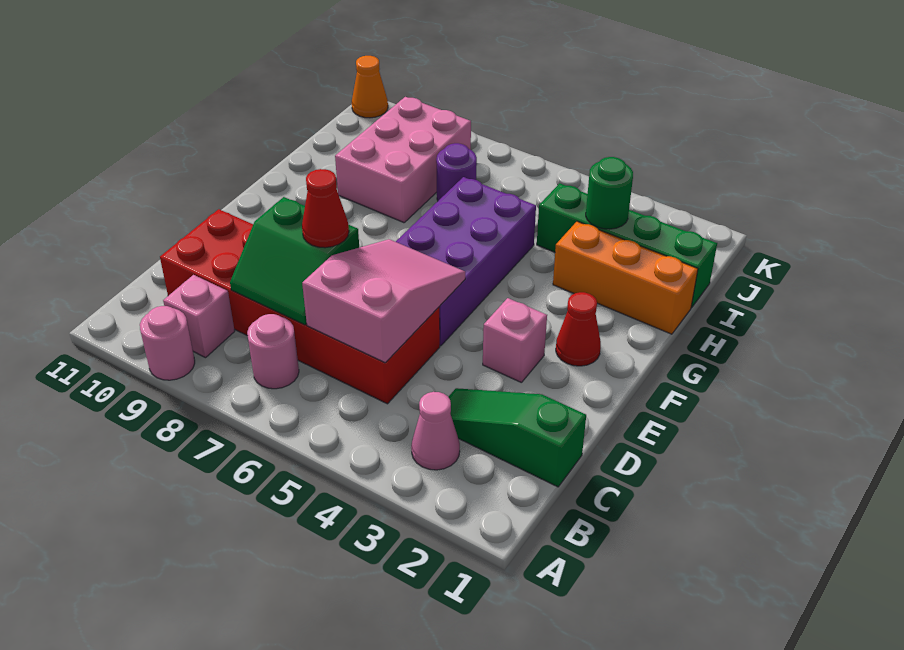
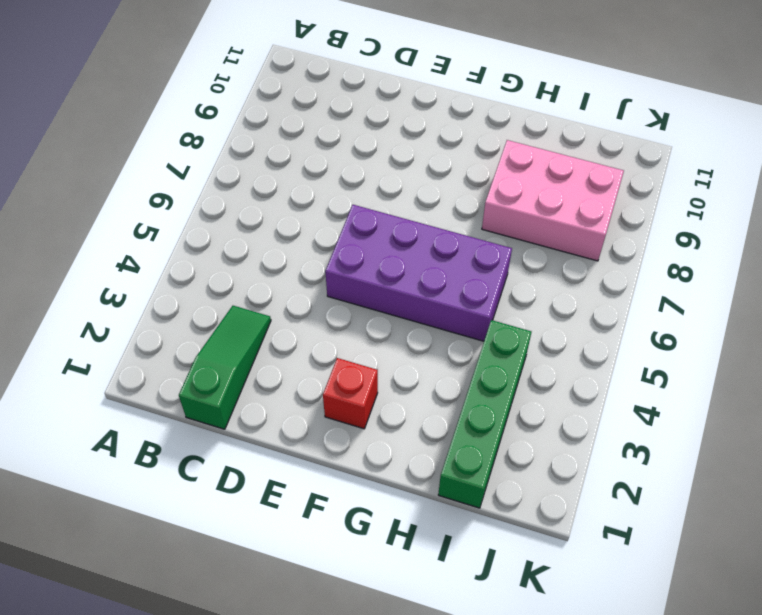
red 1x1 brick [323,358,378,429] -> red 1x1 cone [556,292,601,366]
none -> pink 1x1 round brick [140,306,195,380]
none -> pink 1x1 cone [411,392,460,470]
none -> pink 1x1 round brick [247,314,299,389]

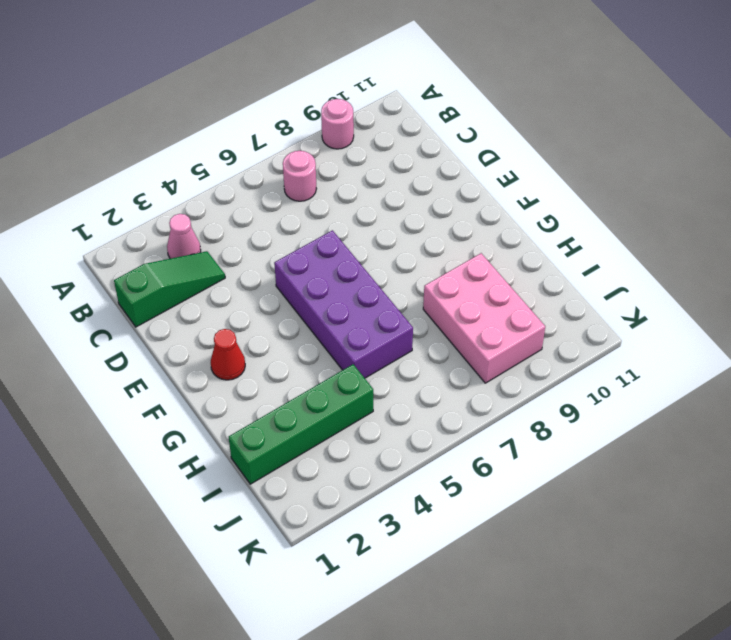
none -> pink 1x1 brick [163,275,235,358]
none -> red 2x6 brick [160,209,440,404]
none -> pink 1x1 brick [483,298,547,383]

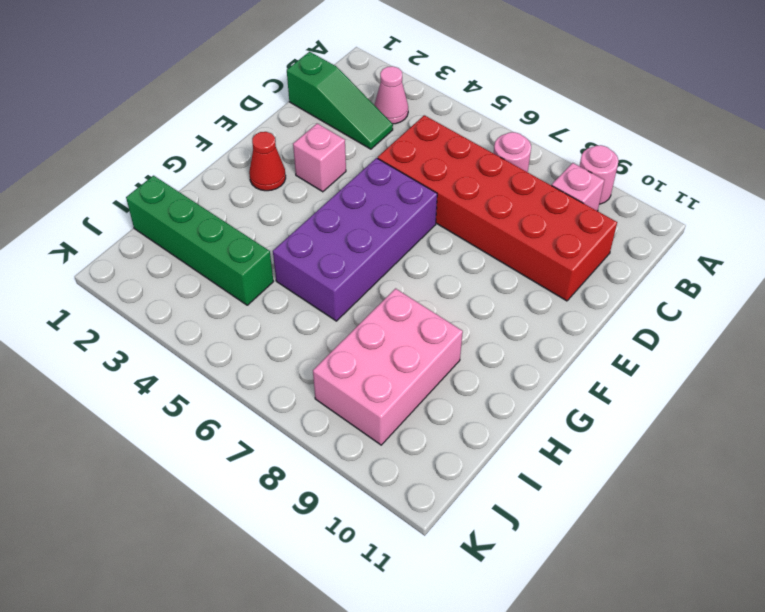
none -> orange 1x3 brick [553,221,698,334]
none -> purple 1x1 round brick [436,143,477,201]
none -> orange 1x1 cone [352,56,388,118]

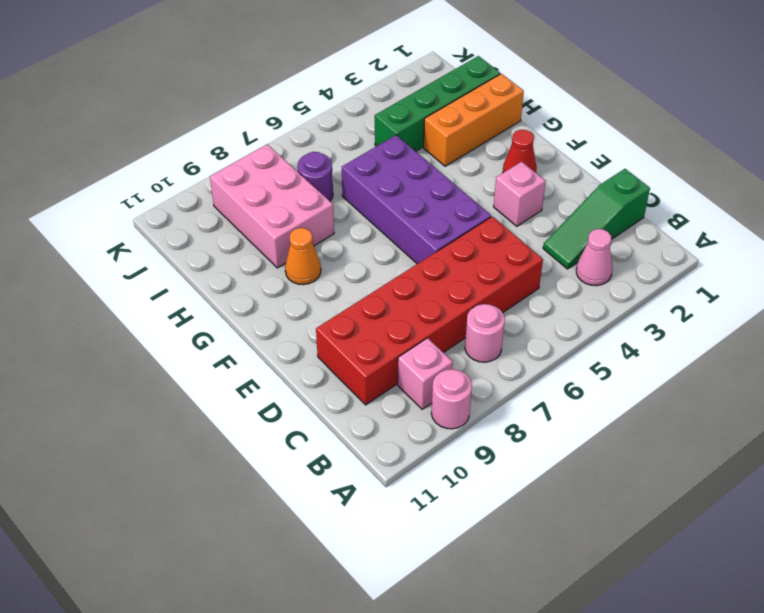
orange 1x1 cone [285,228,321,285] -> orange 1x1 cone moved to [352,56,388,118]
none -> pink 2x3 slope [302,239,465,363]
none -> green 2x2 slope [230,197,359,325]
none -> green 1x1 round brick [586,157,633,229]

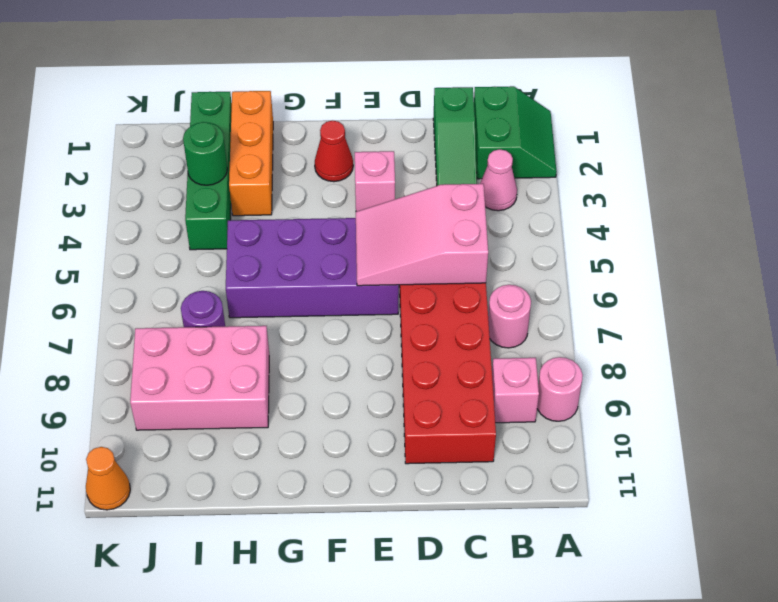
green 2x2 slope [474,86,557,179] -> green 2x2 slope moved to [230,197,359,325]
none -> red 1x1 cone [302,169,349,248]

